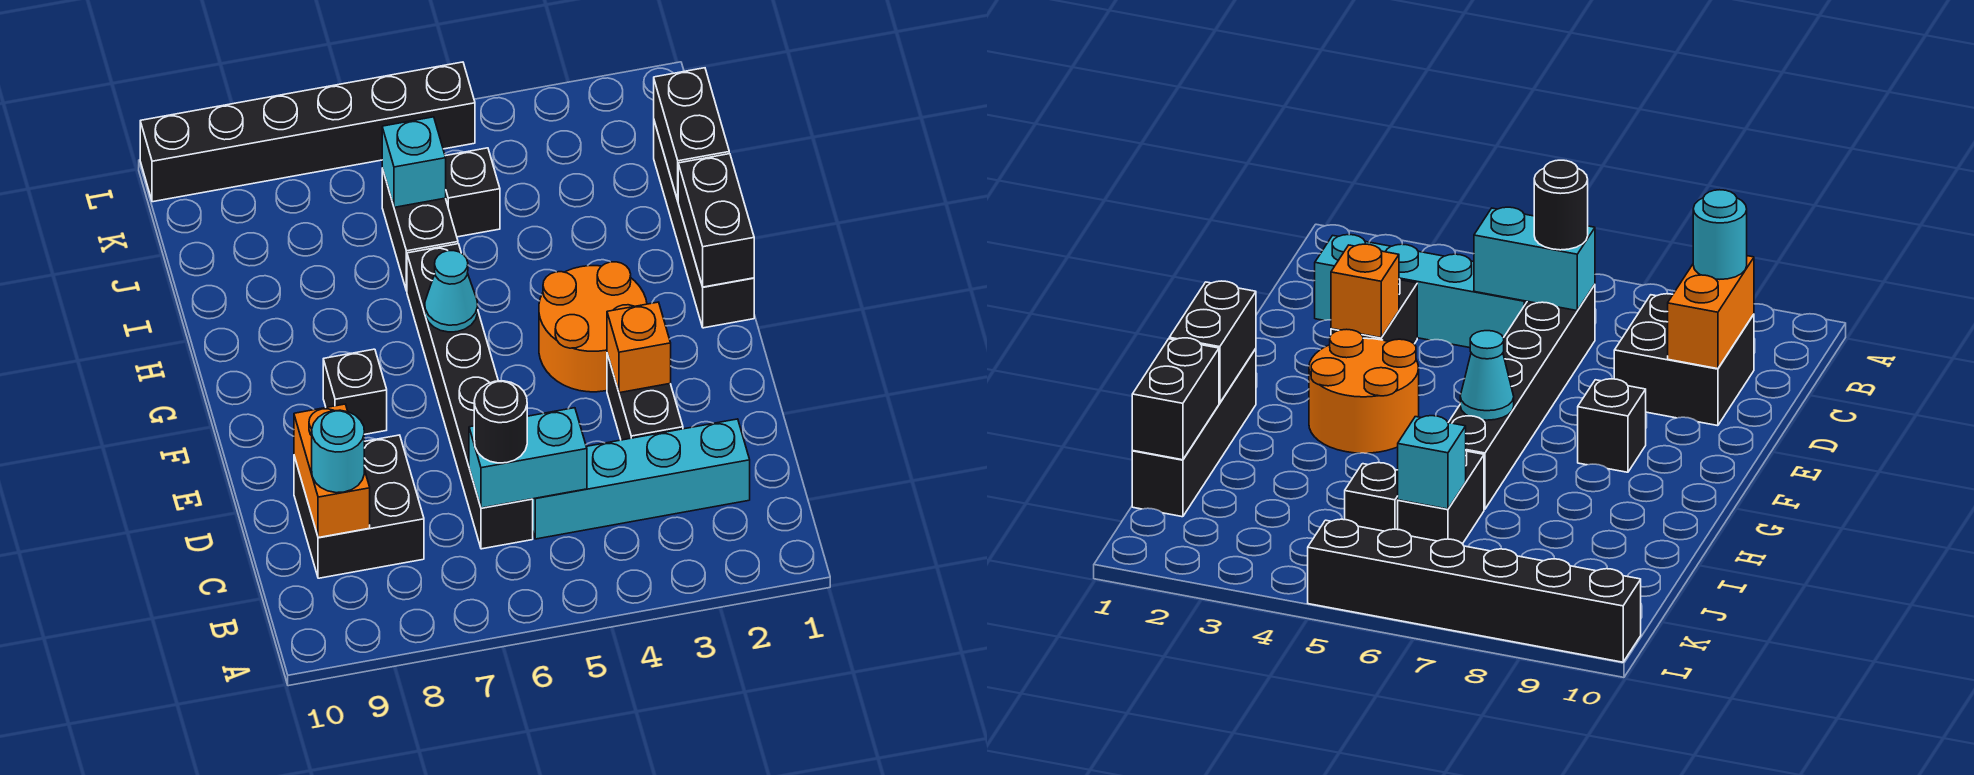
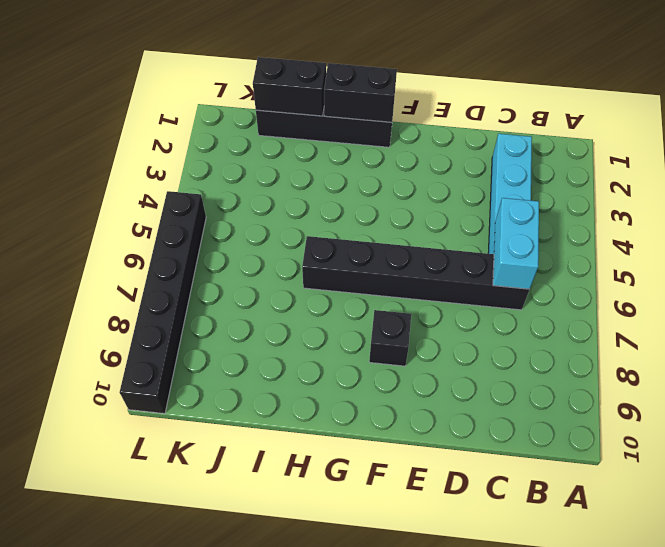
none -> black 2x2 brick [294,435,424,578]
none -> black 1x2 brick [607,354,683,440]
none -> orange 2x2 round brick [539,262,647,392]

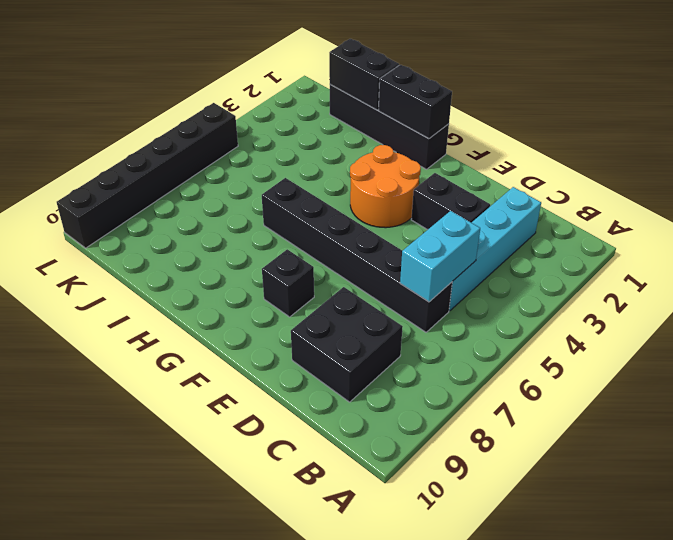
none -> black 1x2 brick [382,168,458,291]
none -> black 1x1 brick [445,148,500,237]
none -> orange 1x2 brick [294,404,370,538]

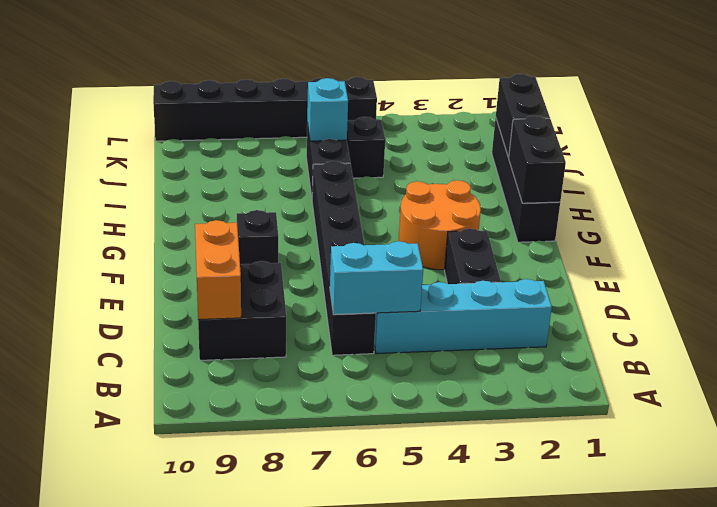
none -> orange 1x1 brick [607,302,671,393]
none -> cyan 1x1 cone [425,251,478,332]
none -> black 1x1 round brick [474,381,527,463]

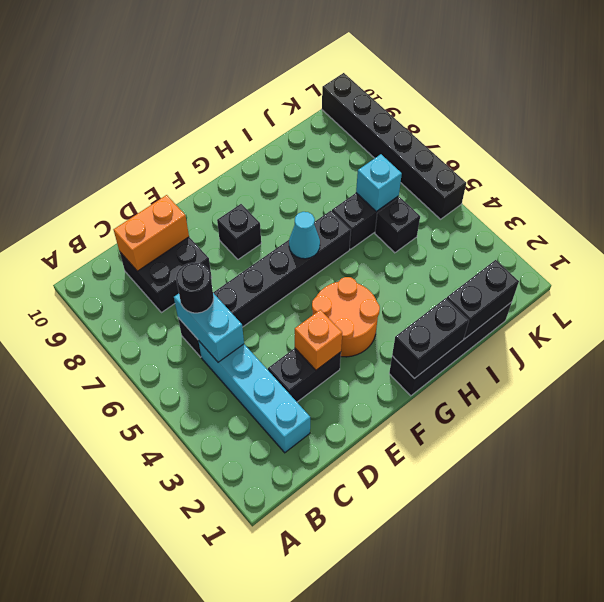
none -> cyan 1x1 round brick [312,410,364,493]

